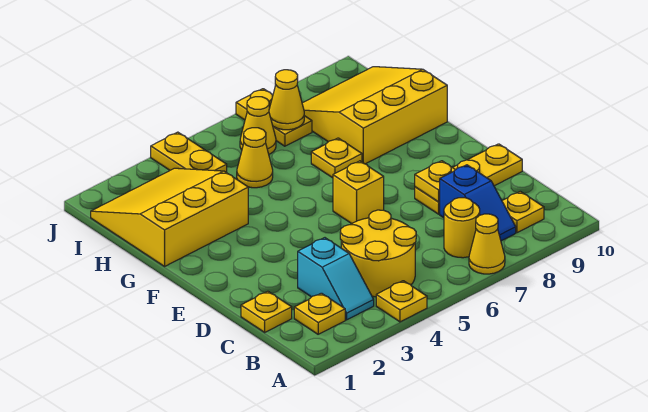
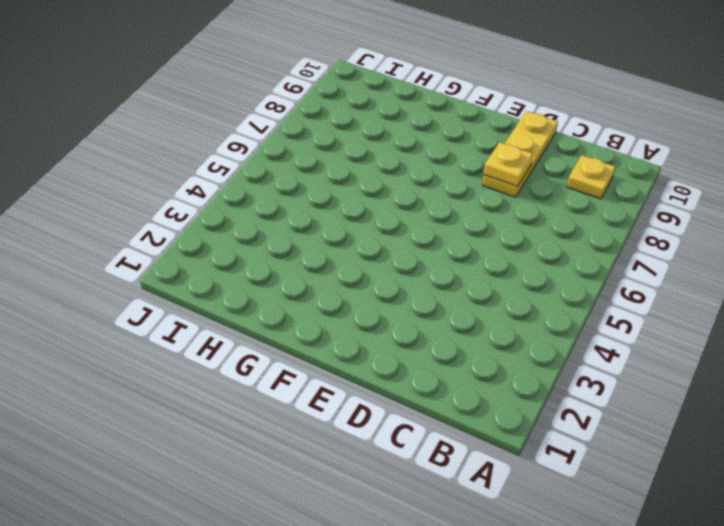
none -> yellow 1x1 plate [376,281,427,322]
none -> yellow 1x1 cone [469,214,505,274]
none -> yellow 1x1 plate [294,293,345,334]

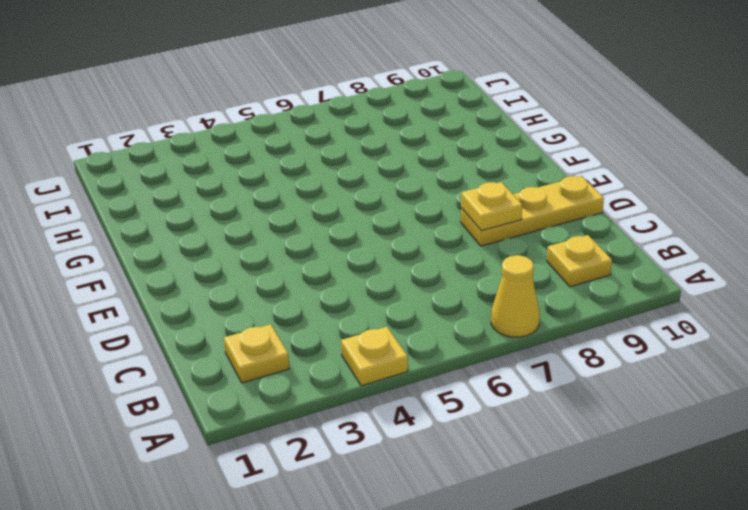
none -> cyan 1x2 slope [298,238,374,320]
none -> yellow 2x2 round brick [340,210,416,297]
none -> yellow 1x1 round brick [444,198,480,258]

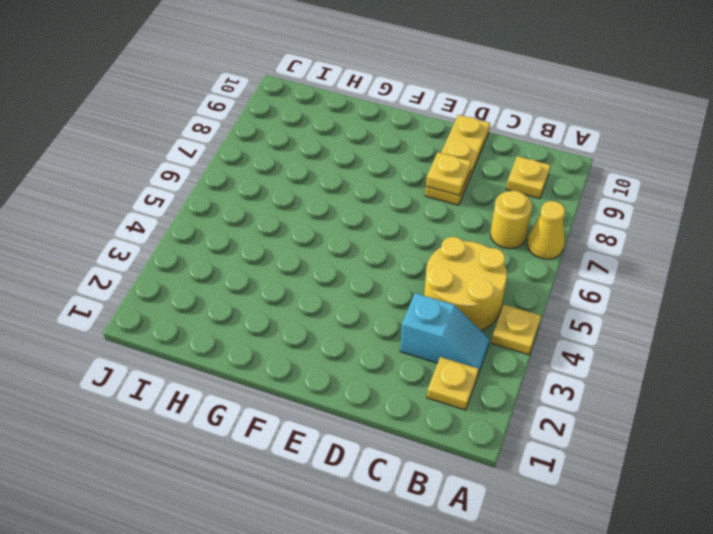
none -> blue 1x2 slope [440,165,516,241]
none -> yellow 1x1 plate [241,291,292,332]
none -> yellow 1x1 brick [333,161,384,224]

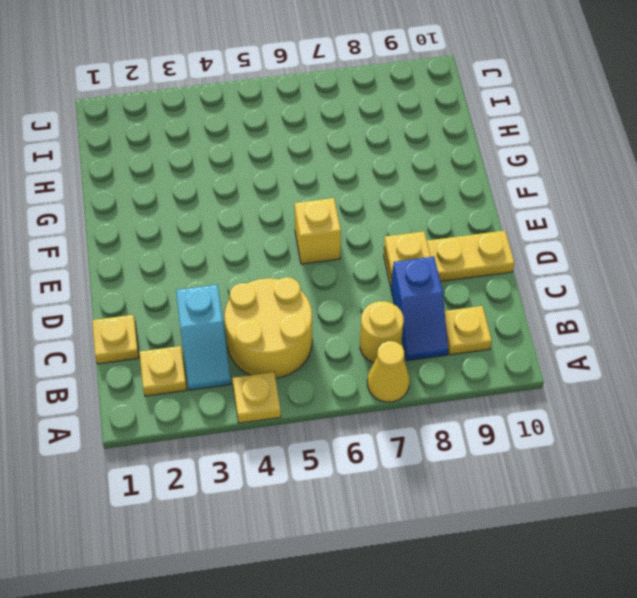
none -> yellow 3x3 slope [91,168,248,266]
none -> yellow 1x1 plate [311,138,362,178]
none -> yellow 3x3 slope [302,67,447,164]

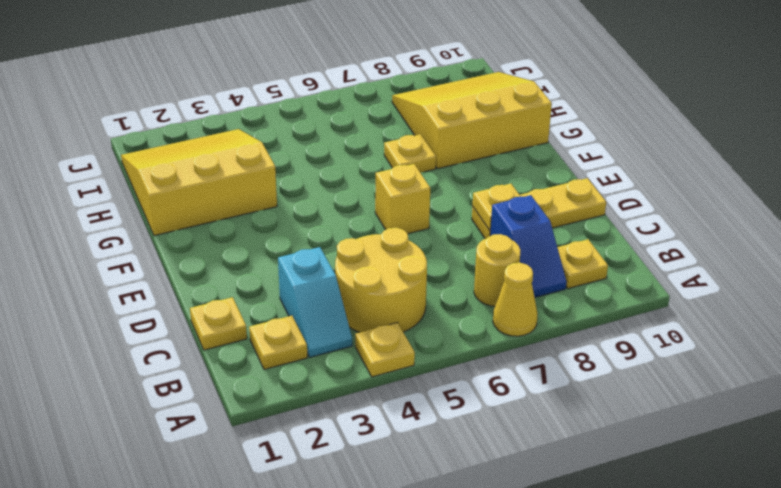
none -> yellow 1x1 cone [237,128,273,188]
none -> yellow 1x2 plate [151,132,227,173]
none -> yellow 1x1 cone [240,97,276,154]

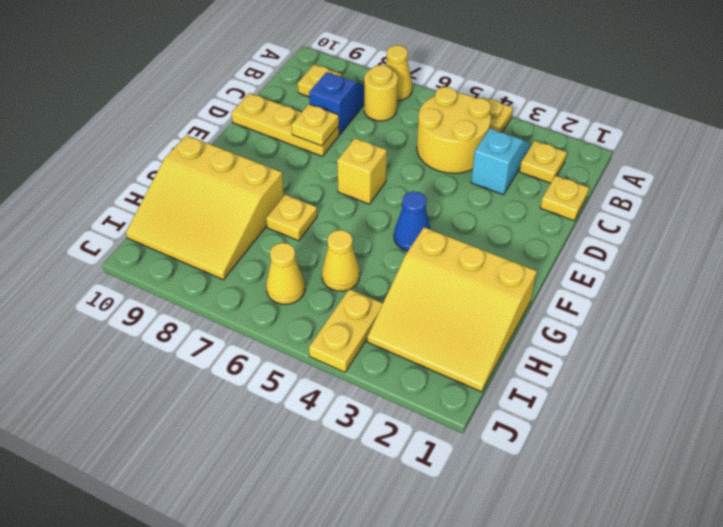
blue 1x1 cone [394,191,430,251] -> none
none -> yellow 1x2 plate [236,89,312,146]
none -> yellow 1x1 cone [269,70,304,130]

